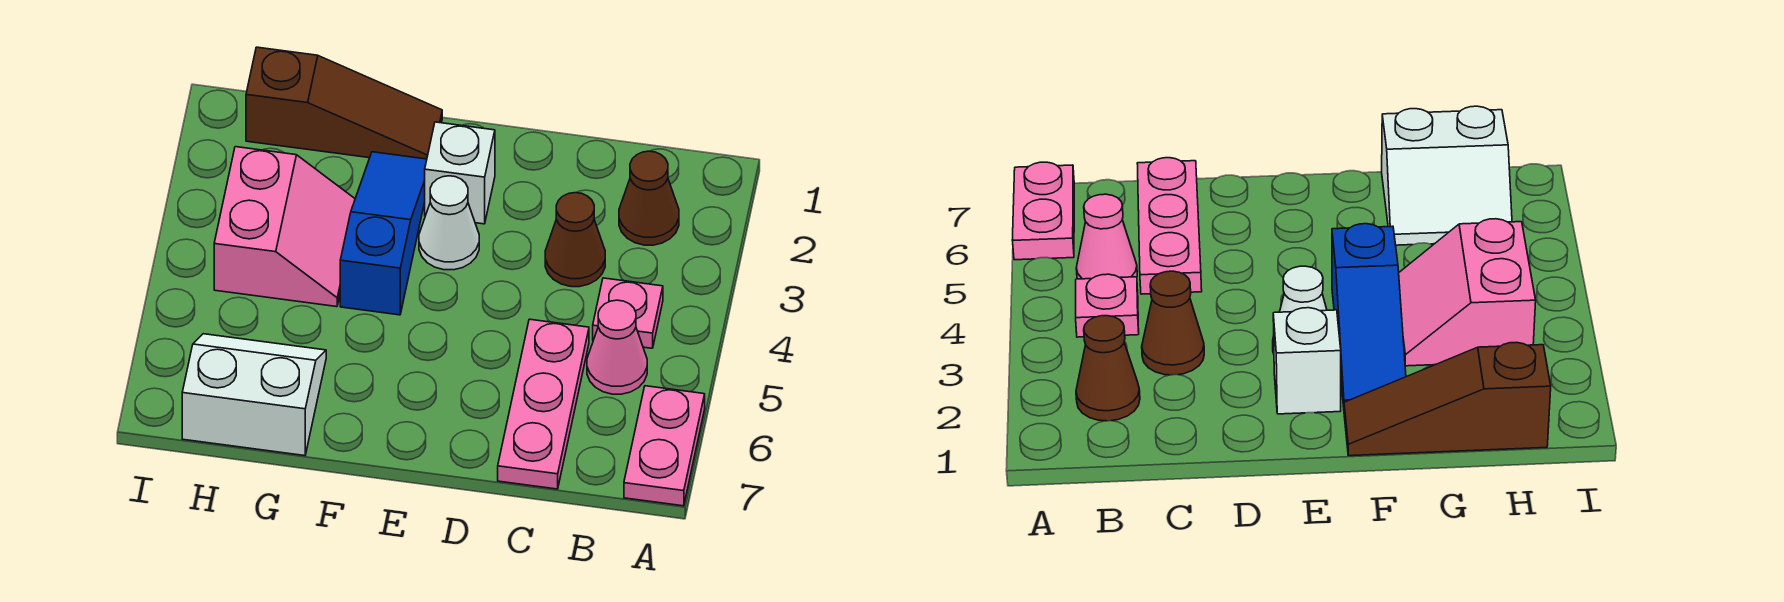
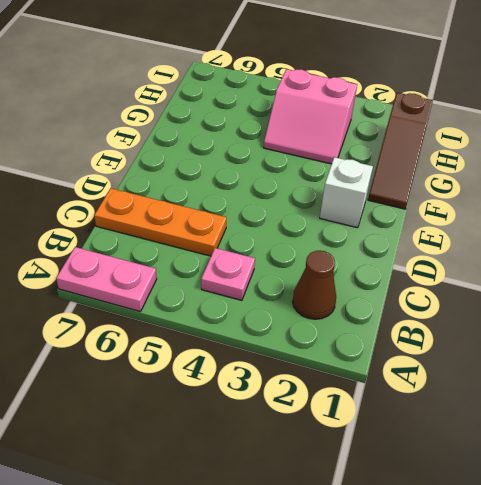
orange 1x3 plate [94,188,226,256] -> pink 1x3 plate [498,319,589,489]
none -> pink 1x1 cone [587,300,647,394]
none -> brown 1x1 cone [545,193,605,287]
none -> white 1x1 cone [419,176,479,270]

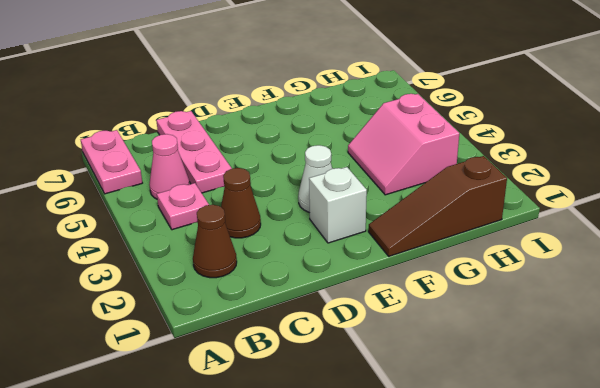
none -> blue 1x3 slope [340,152,427,315]
none -> white 2x2 slope [182,334,326,456]

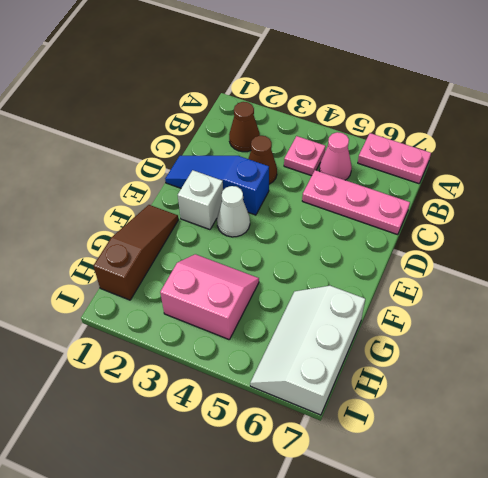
blue 1x3 slope [165,156,269,215] -> blue 1x3 slope moved to [340,152,427,315]
white 2x3 slope [250,286,365,415] -> white 2x2 slope [182,334,326,456]

